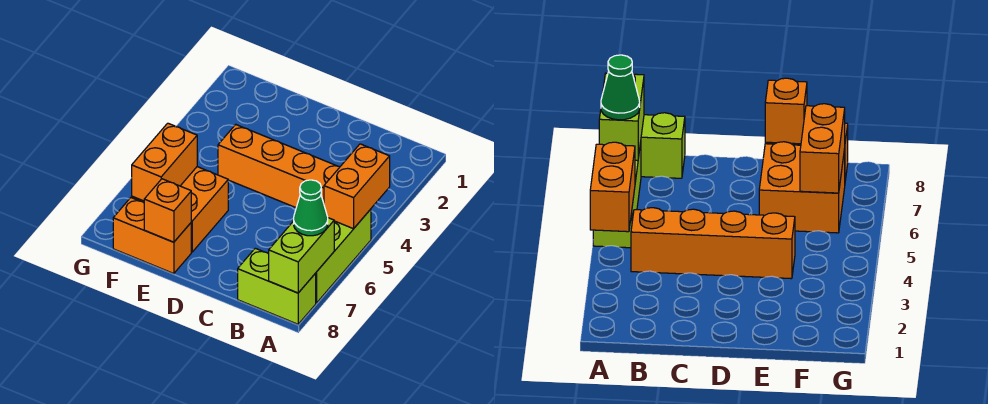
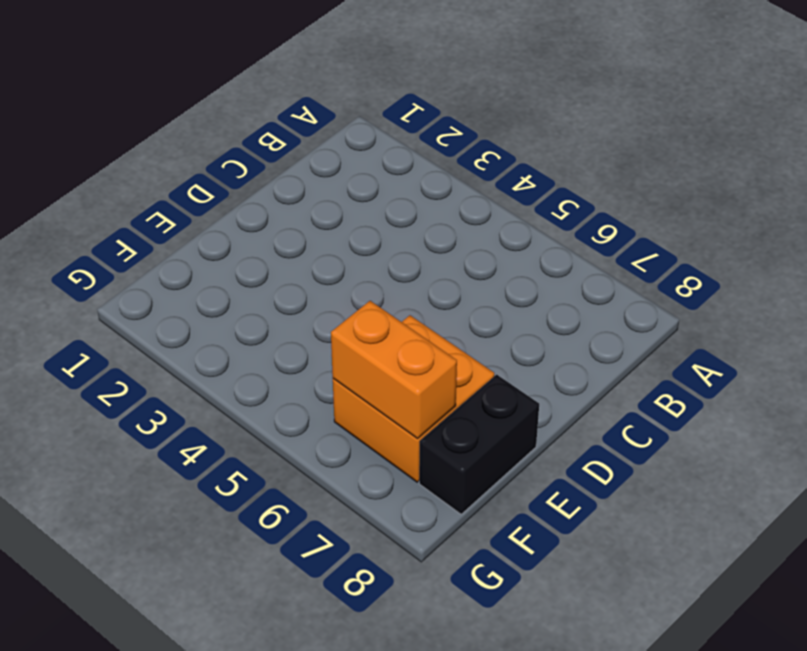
black 1x2 brick [419,374,539,514] -> orange 1x2 brick [113,198,191,274]
none -> lime 1x3 brick [316,209,371,303]
none -> lime 1x2 brick [238,248,316,324]

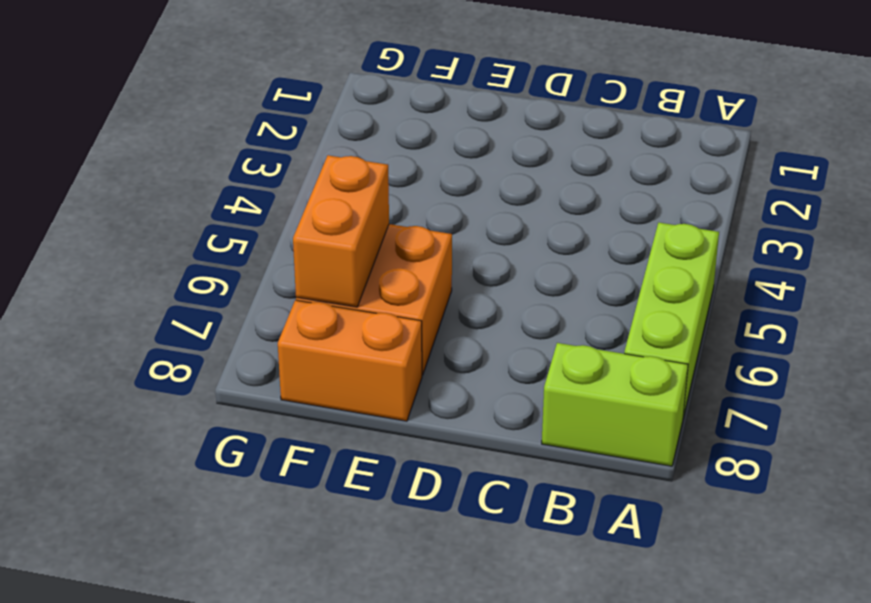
none -> orange 1x4 brick [218,125,340,208]
none -> orange 1x2 brick [324,144,390,229]

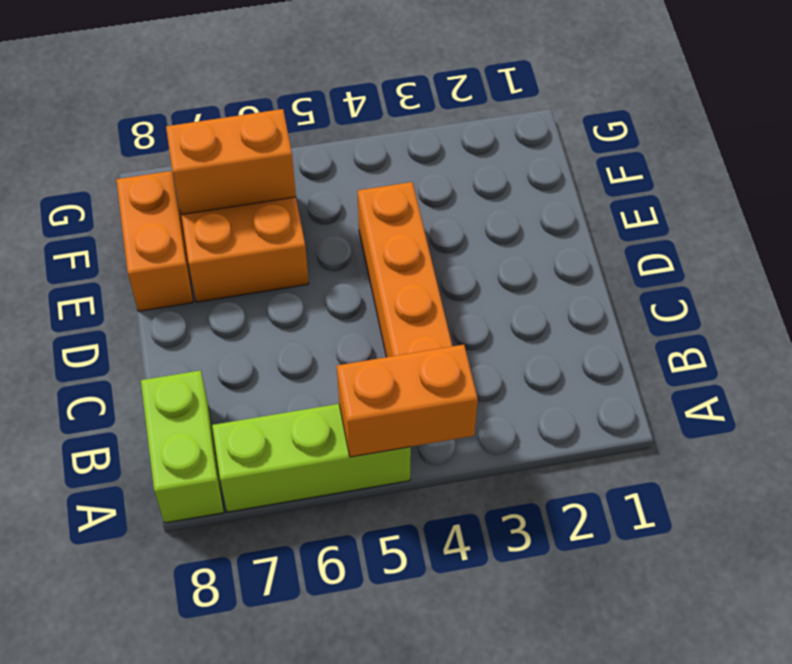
none -> lime 1x2 brick [269,218,334,293]
none -> orange 1x1 brick [144,179,191,242]

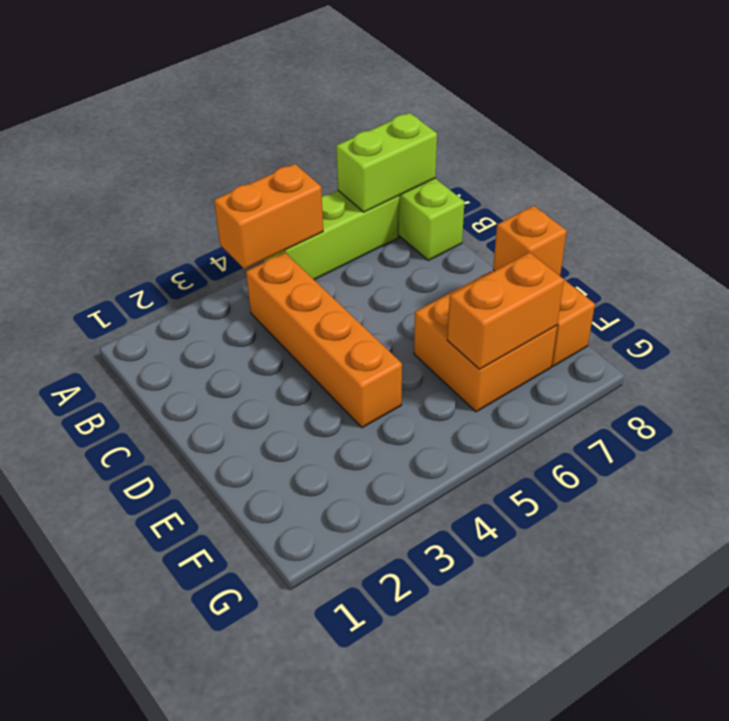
none -> green 1x1 cone [294,180,328,236]

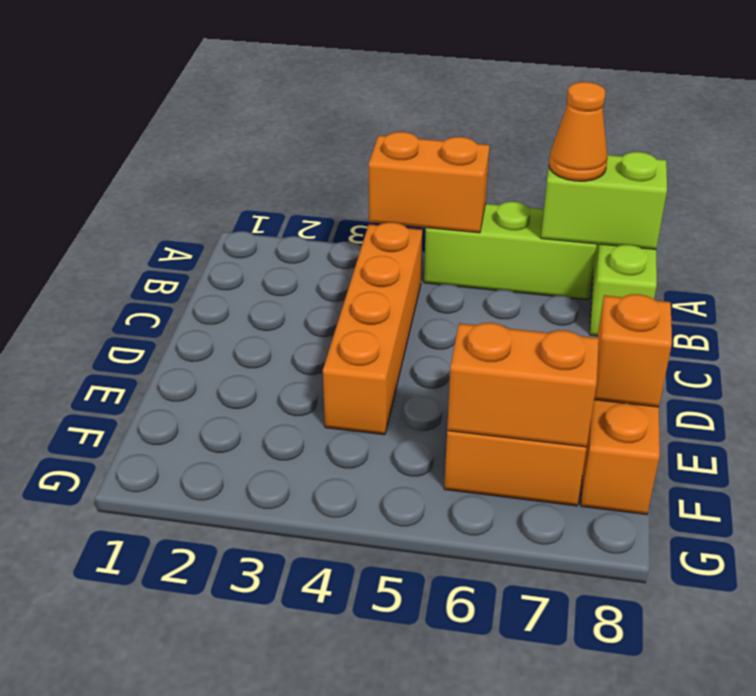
orange 1x1 cone [549,82,608,181] -> green 1x1 cone [294,180,328,236]

